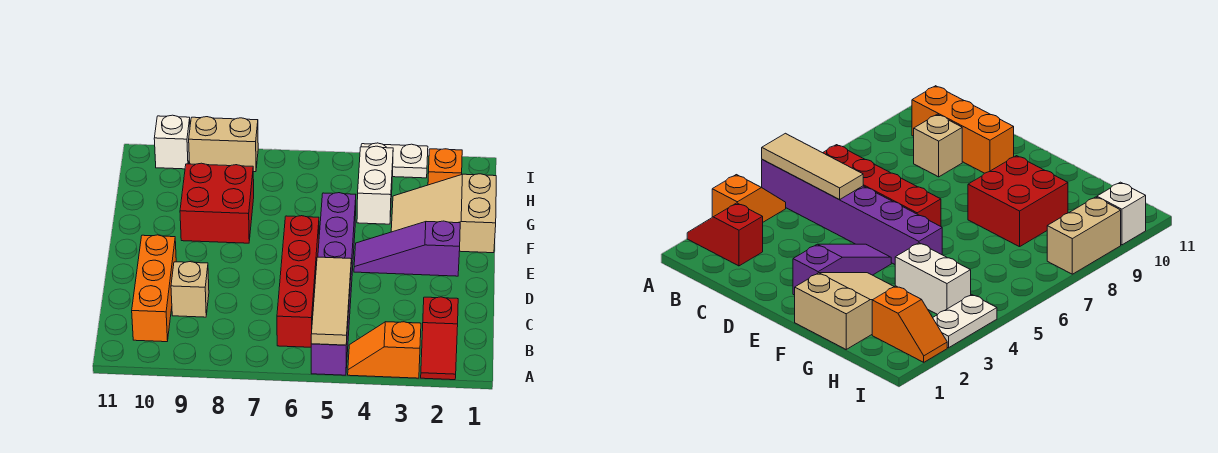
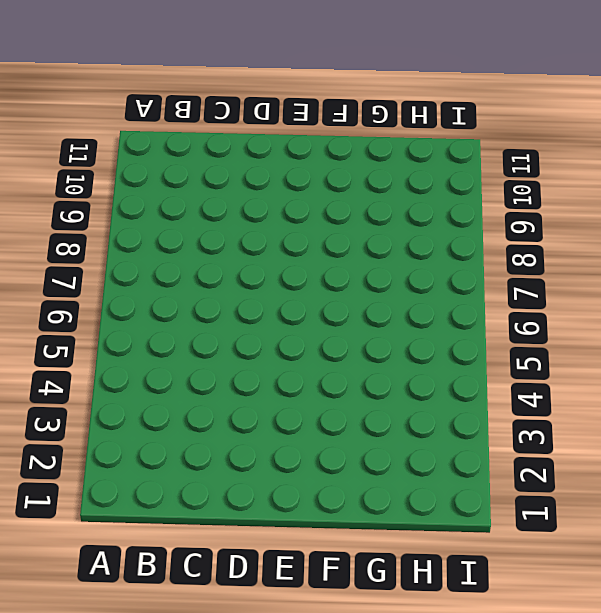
none -> red 1x2 slope [421,297,458,380]
none -> orange 1x2 slope [348,322,421,378]
none -> purple 1x6 brick [311,193,356,375]

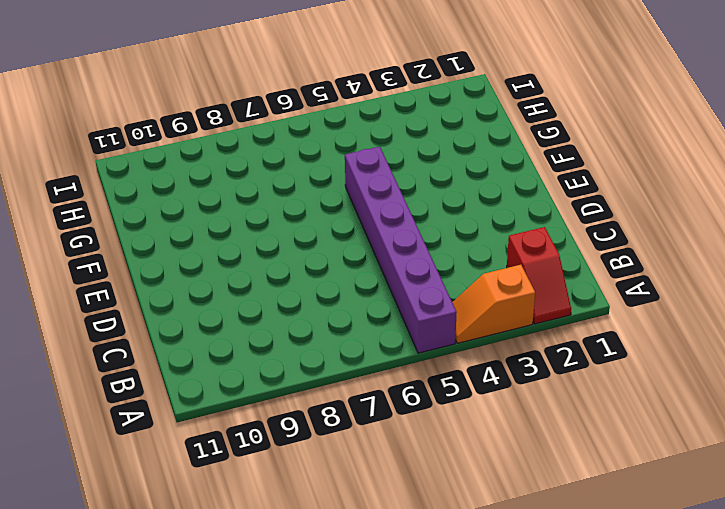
none -> red 1x4 brick [277,216,319,347]
none -> orange 1x3 brick [132,235,176,342]
none -> tan 1x1 brick [171,262,209,317]

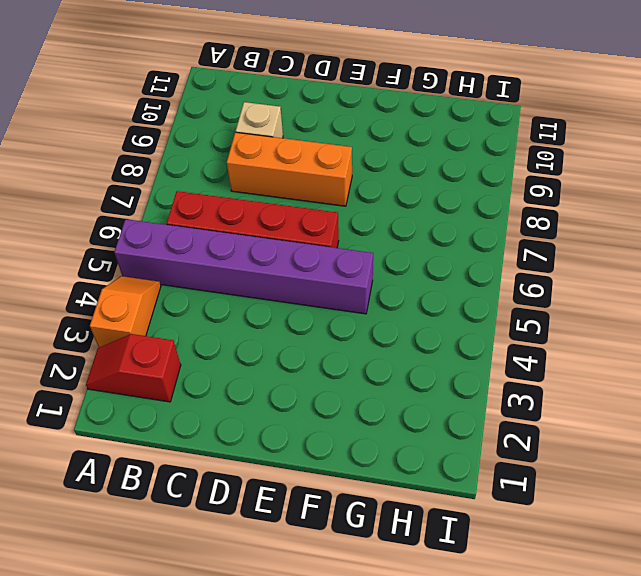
orange 1x3 brick [227,132,352,206] -> orange 1x3 brick moved to [132,235,176,342]
none -> purple 1x3 slope [354,221,460,276]
none -> tan 2x3 slope [391,174,496,253]
none -> red 2x2 brick [180,163,254,243]

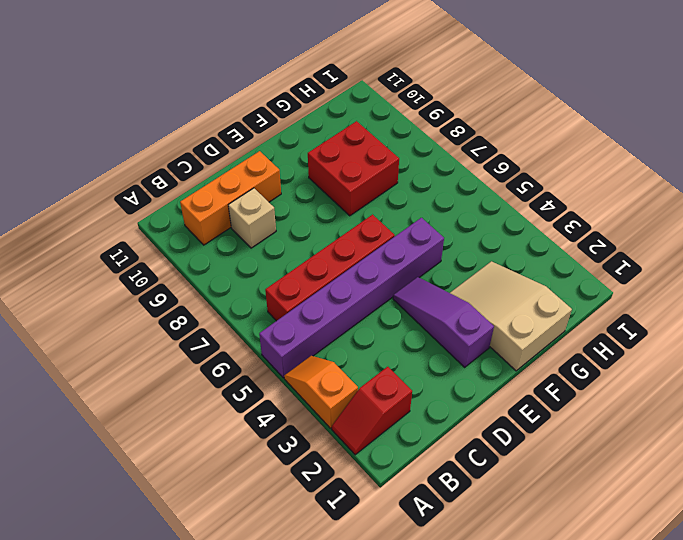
none -> white 1x2 brick [357,146,393,224]
none -> orange 1x2 slope [428,149,462,185]
none -> white 1x2 plate [361,143,428,178]

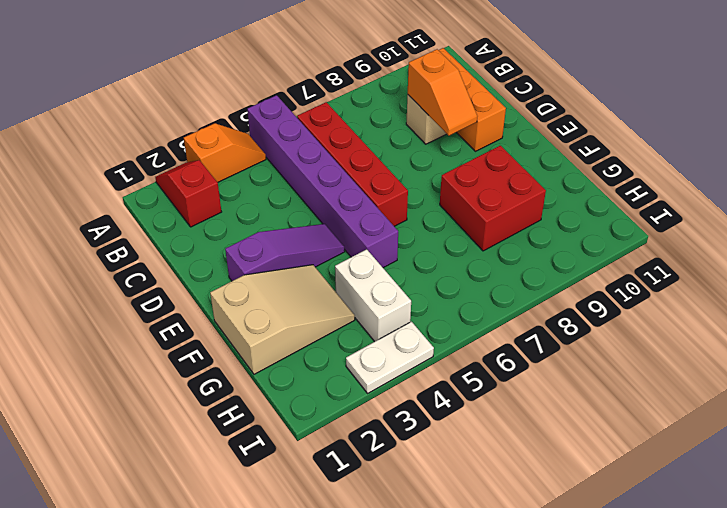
orange 1x2 slope [408,49,477,136] -> orange 1x2 slope moved to [428,149,462,185]
none -> tan 1x2 brick [189,117,258,172]
none -> white 1x1 brick [154,115,190,169]
none -> tan 1x3 tile [311,257,351,345]

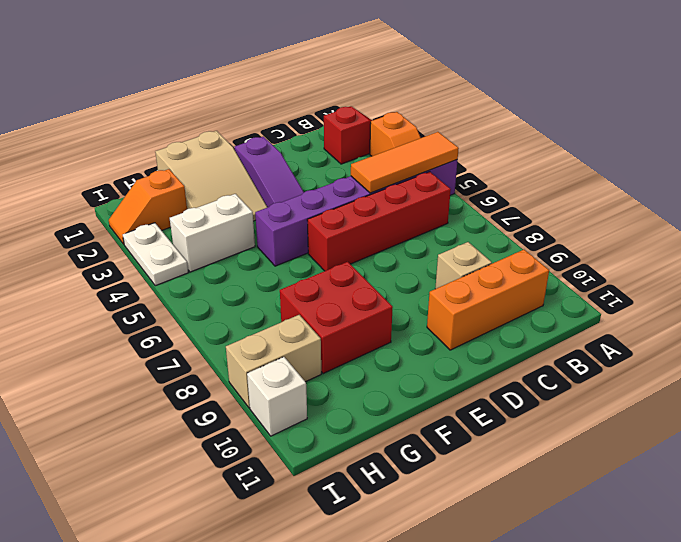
orange 1x3 tile [351,132,459,193] -> tan 1x3 tile [311,257,351,345]
tan 1x2 brick [226,315,321,408] -> tan 1x2 brick turned to [189,117,258,172]

